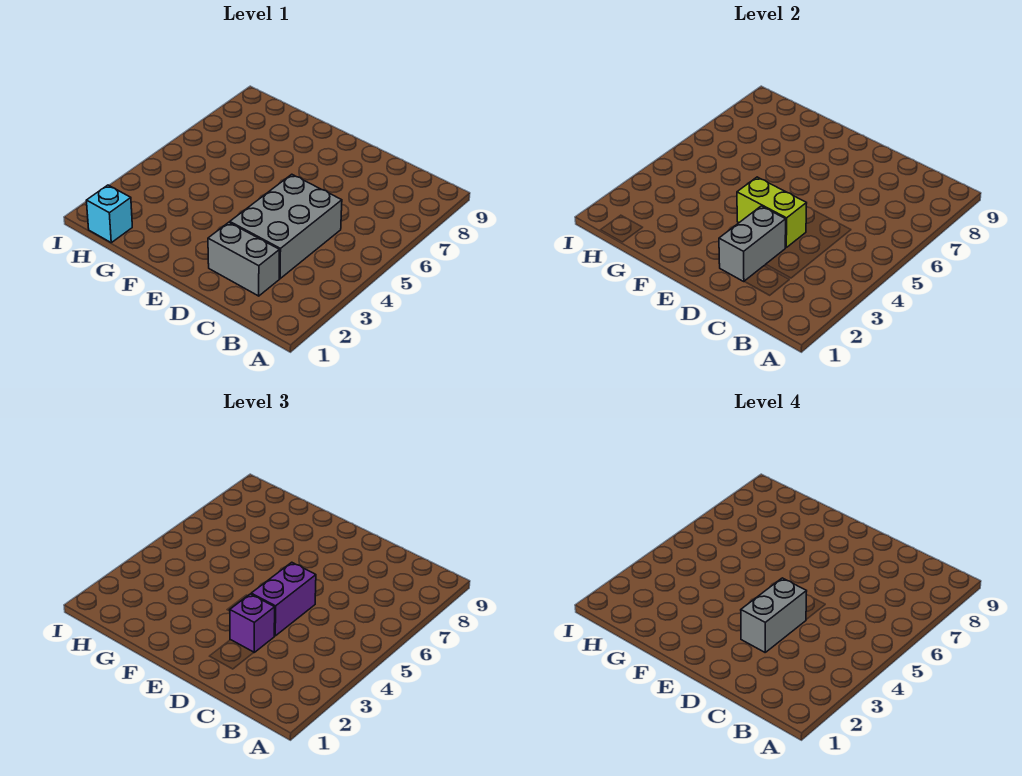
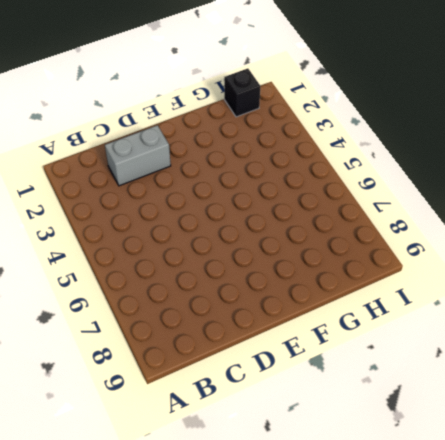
black 1x1 brick [224,68,260,117] -> cyan 1x1 brick [86,185,132,243]
none -> grey 2x3 brick [230,174,342,279]
none -> grey 1x2 brick [719,206,786,282]

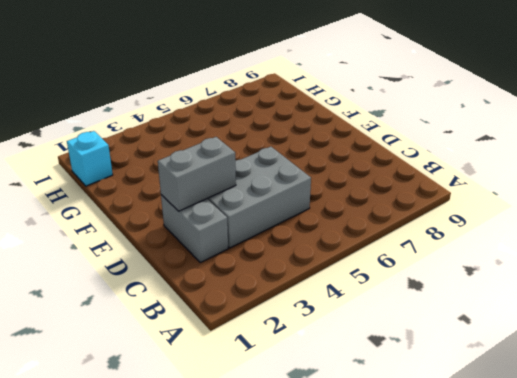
none -> lime 1x2 brick [737,177,807,247]
none -> purple 1x1 brick [230,594,275,652]

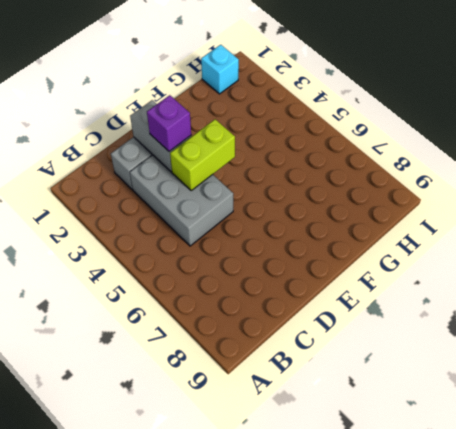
none -> purple 1x2 brick [251,562,316,636]
none -> grey 1x2 brick [741,578,807,652]

